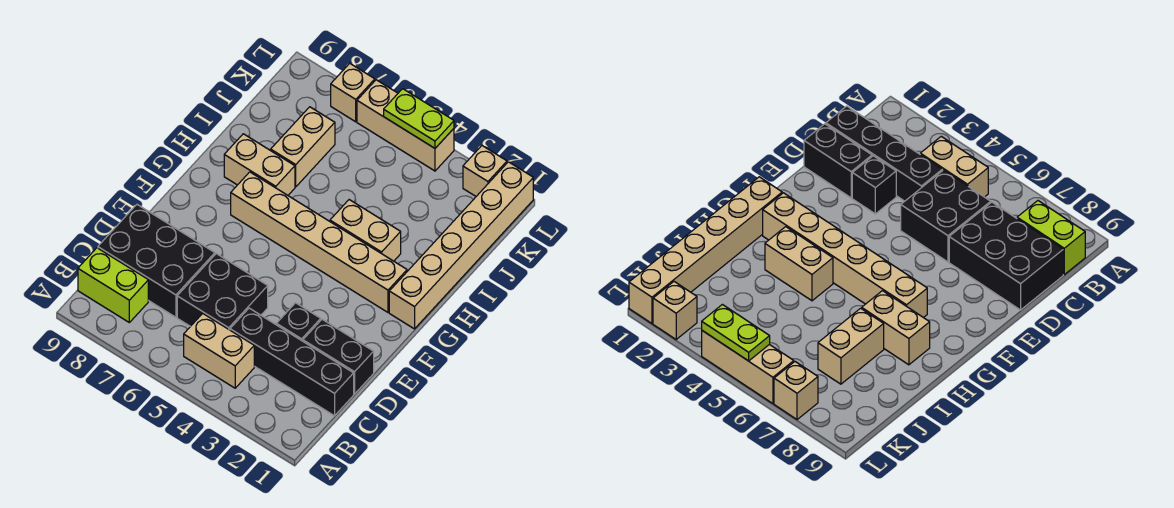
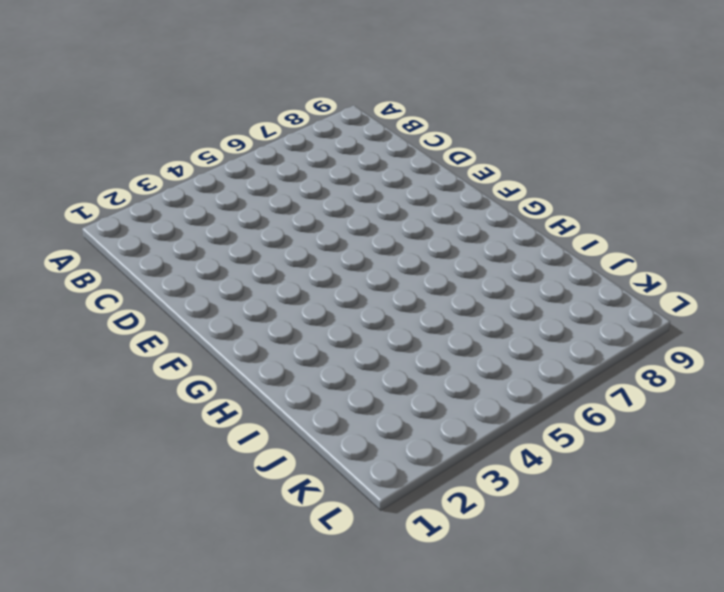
none -> tan 1x2 brick [184,313,254,388]
none -> lime 1x2 brick [78,248,148,322]
none -> black 1x4 brick [230,308,354,416]

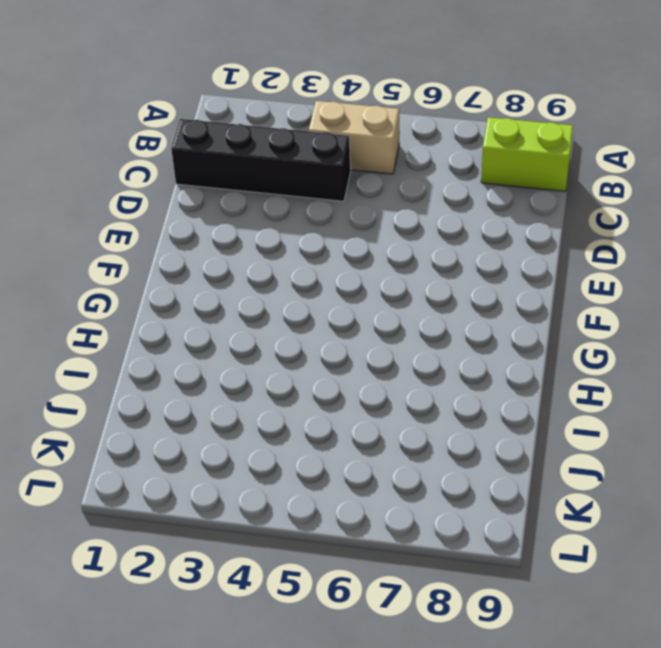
none -> black 2x2 brick [177,254,268,330]
none -> black 2x3 brick [98,205,215,317]
none -> black 1x2 brick [303,319,374,394]

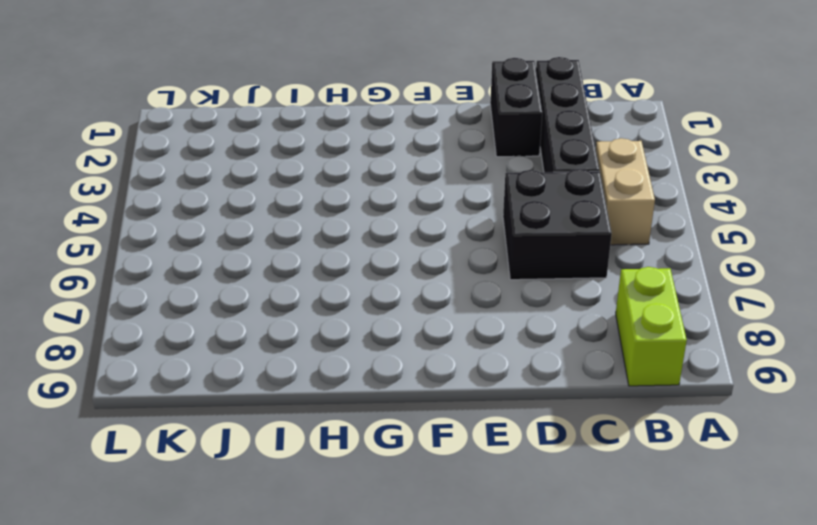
none -> black 2x3 brick [98,205,215,317]
none -> black 1x1 brick [276,303,321,341]
none -> tan 1x6 brick [389,162,533,329]

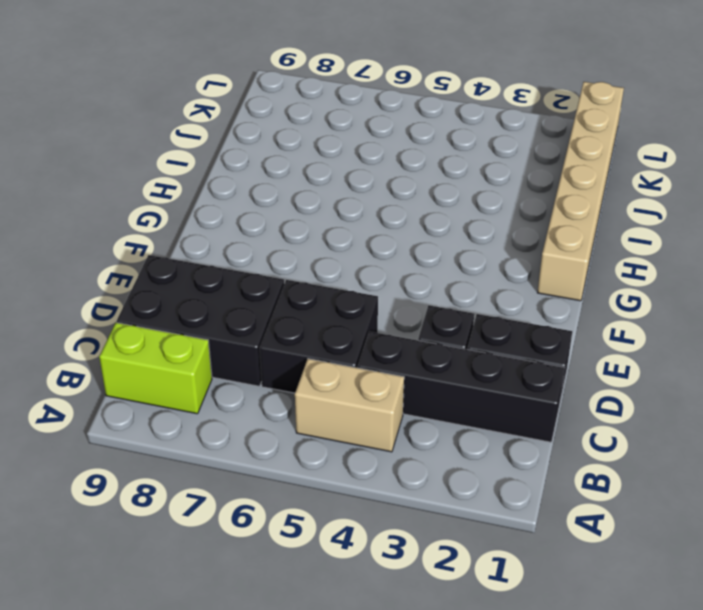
none -> tan 1x6 brick [231,172,407,312]
none -> tan 1x2 brick [330,200,401,261]
none -> tan 1x2 brick [224,134,295,195]

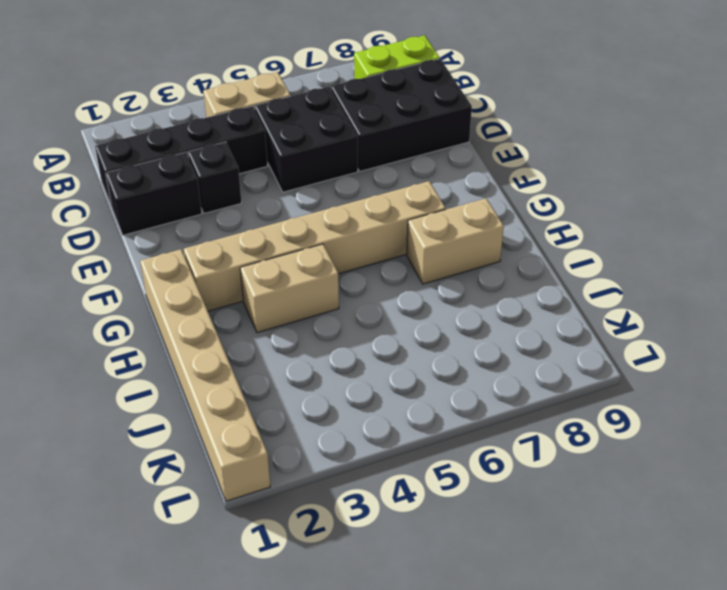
none -> tan 1x2 brick [271,107,335,187]
none -> tan 1x1 brick [463,146,507,196]
none -> tan 1x3 brick [357,80,454,171]

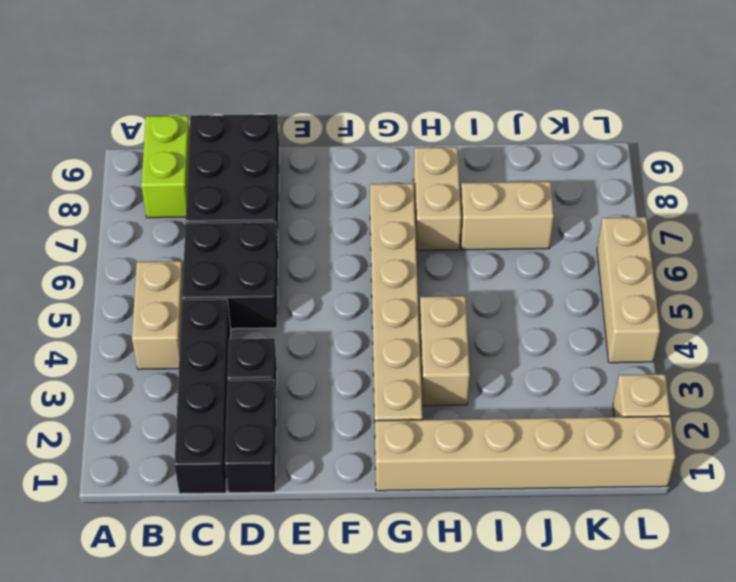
none -> tan 1x1 brick [331,63,375,122]
none -> lime 1x2 plate [384,89,454,148]

